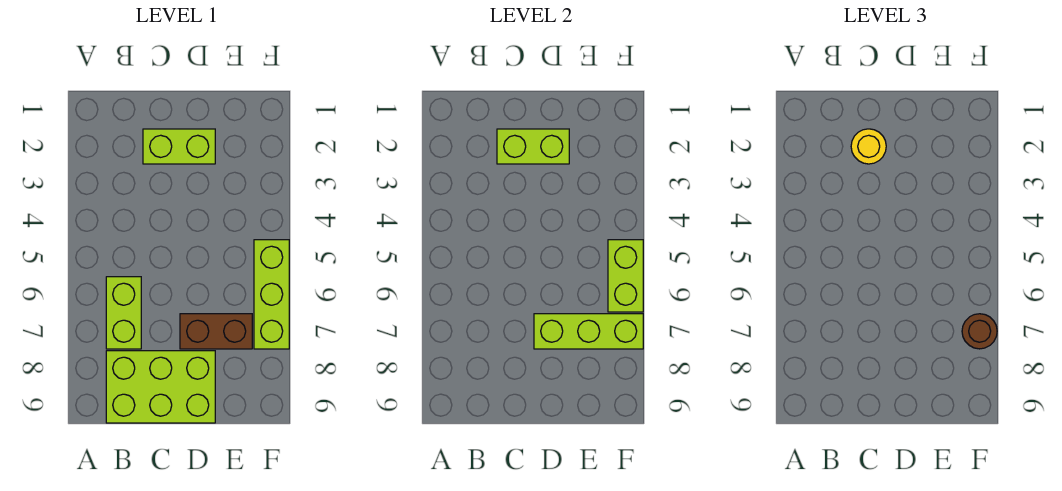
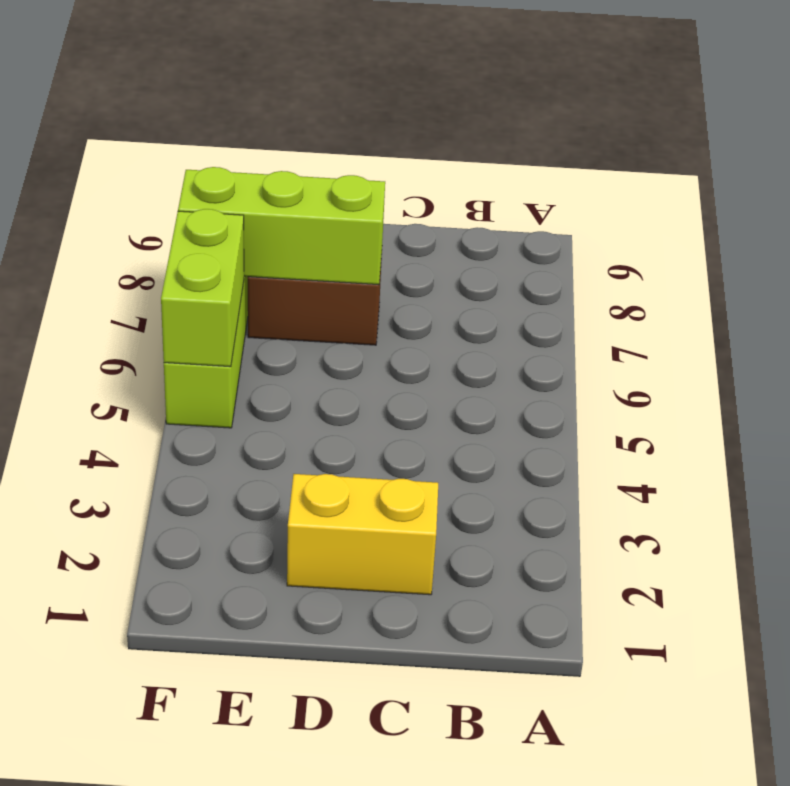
yellow 1x2 brick [287,474,438,595] -> lime 1x2 brick [143,129,215,164]
none -> lime 1x2 brick [106,277,141,349]
none -> lime 2x3 brick [106,351,215,423]

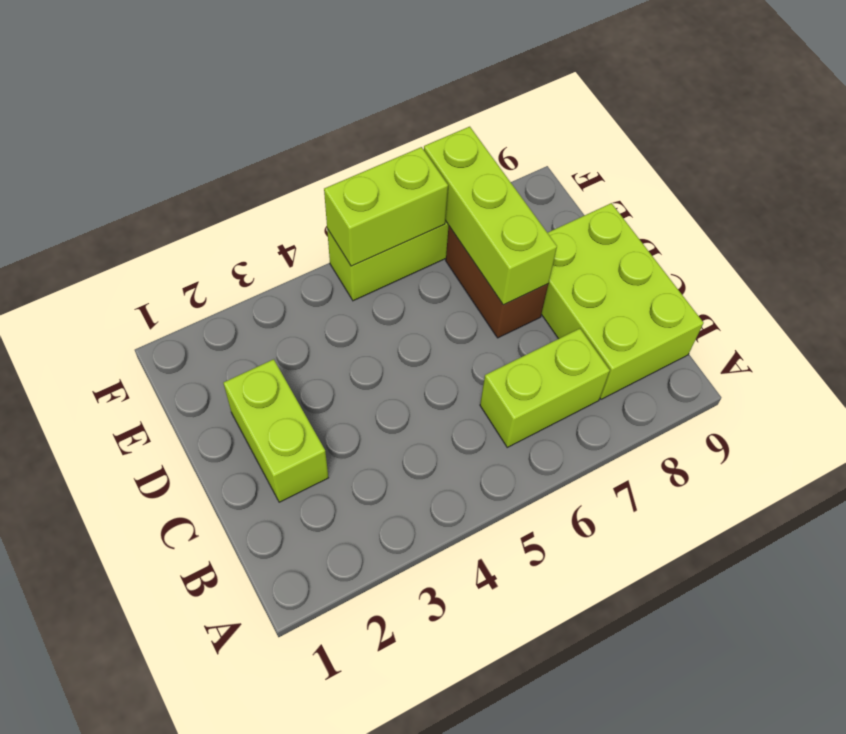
none -> lime 1x2 brick [497,129,569,164]
none -> yellow 1x1 round brick [851,129,886,164]

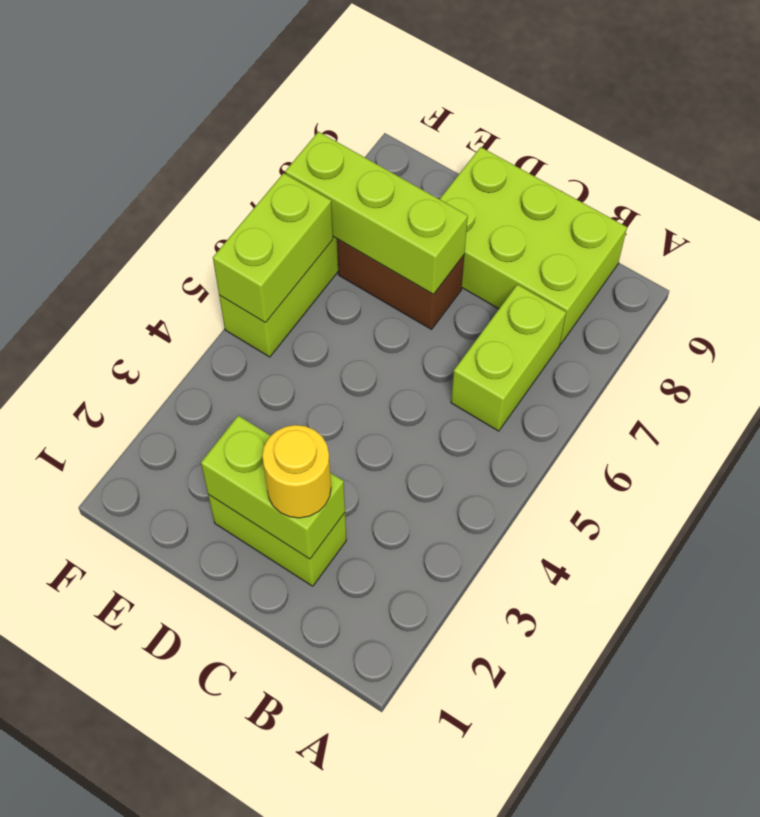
none -> brown 1x1 round brick [962,314,997,349]

